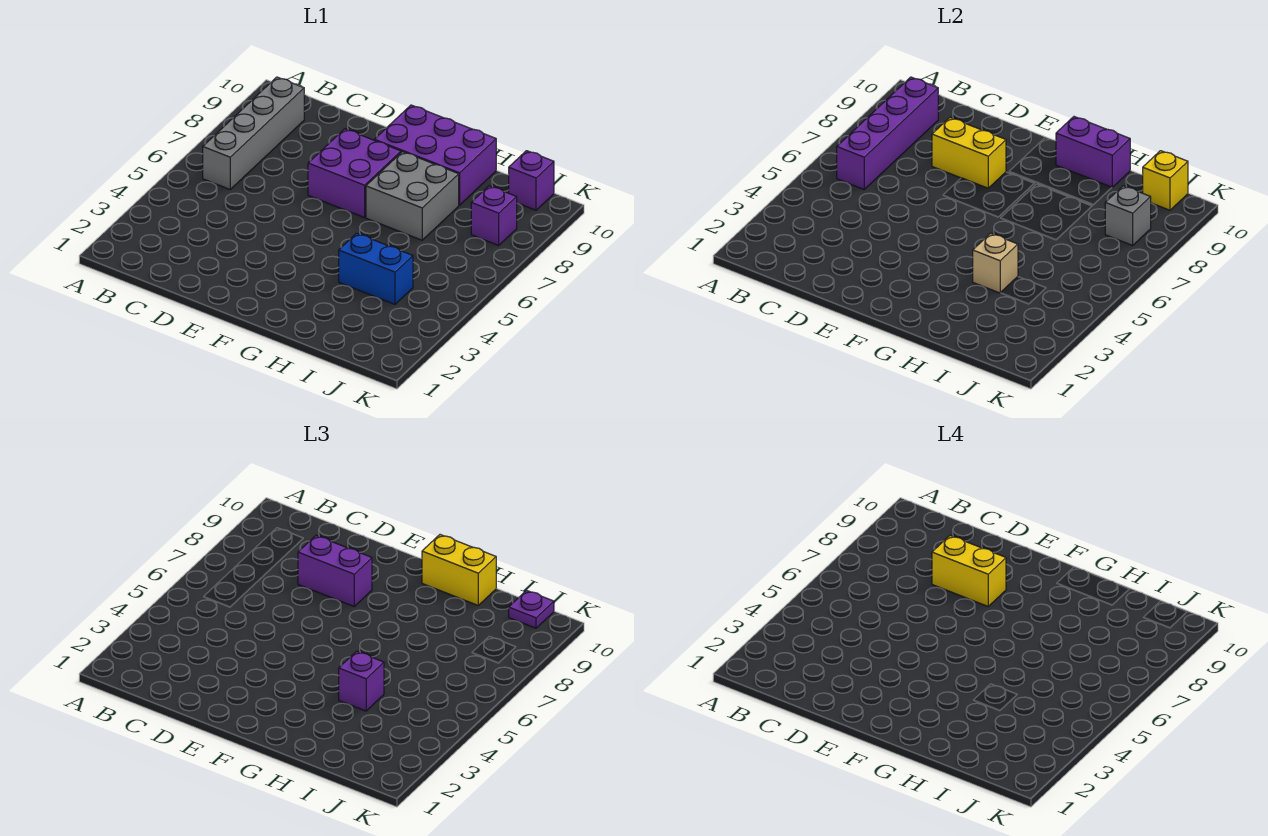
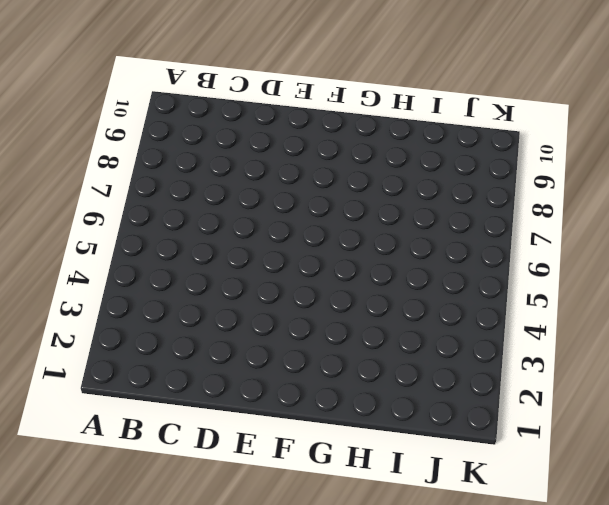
none -> grey 1x4 brick [203,77,304,189]
none -> purple 2x2 brick [308,129,401,218]
none -> purple 2x3 brick [374,105,496,205]

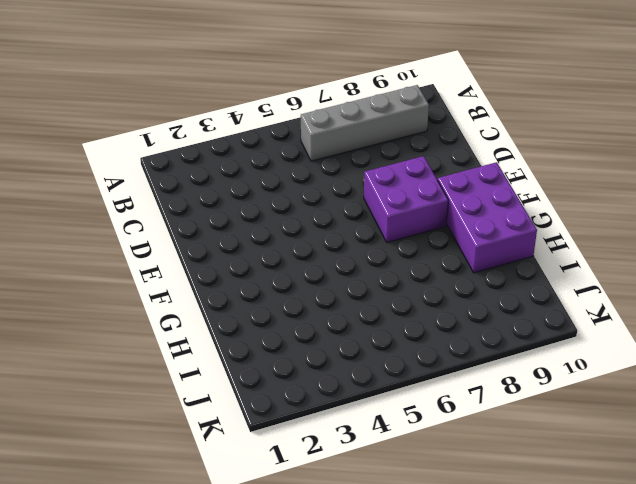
none -> grey 2x2 brick [366,152,459,240]
none -> blue 1x2 brick [339,233,413,304]
none -> purple 1x1 brick [471,186,517,245]

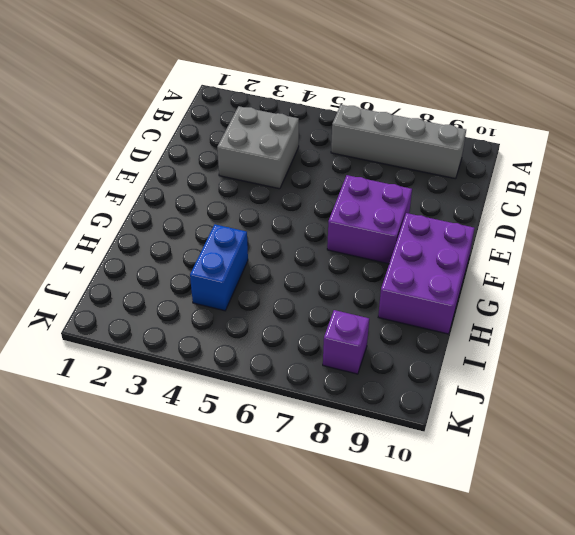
grey 2x2 brick [217,106,299,189] -> grey 2x2 brick moved to [366,152,459,240]
none -> purple 1x1 brick [509,151,554,210]
none -> purple 1x4 brick [837,77,938,189]
none -> yellow 1x2 brick [932,118,1006,188]

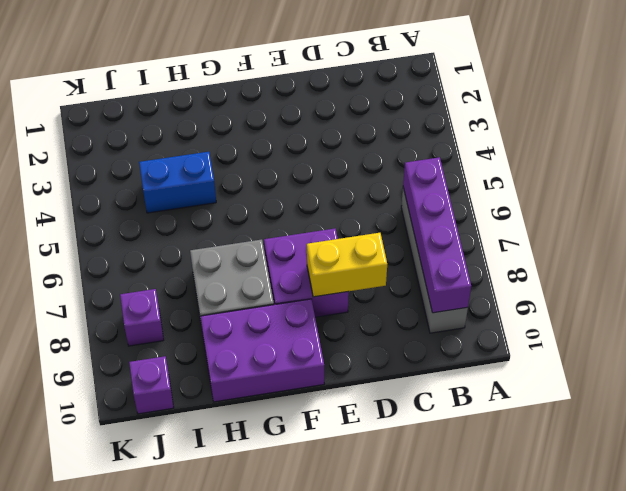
none -> purple 1x2 brick [1056,117,1130,187]
none -> tan 1x1 brick [973,233,1018,293]
none -> grey 1x1 brick [1105,186,1151,245]

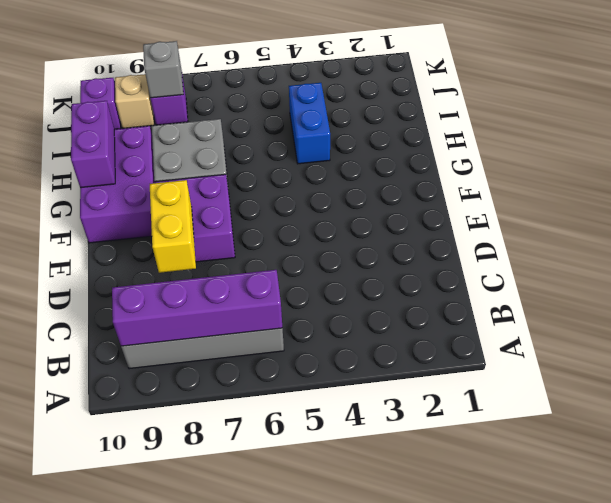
tan 1x1 brick [115,74,154,129] -> tan 1x1 brick moved to [973,233,1018,293]
none -> yellow 1x1 brick [1143,151,1188,210]
none -> purple 1x2 brick [298,536,372,606]
none -> yellow 1x2 brick [422,535,496,605]

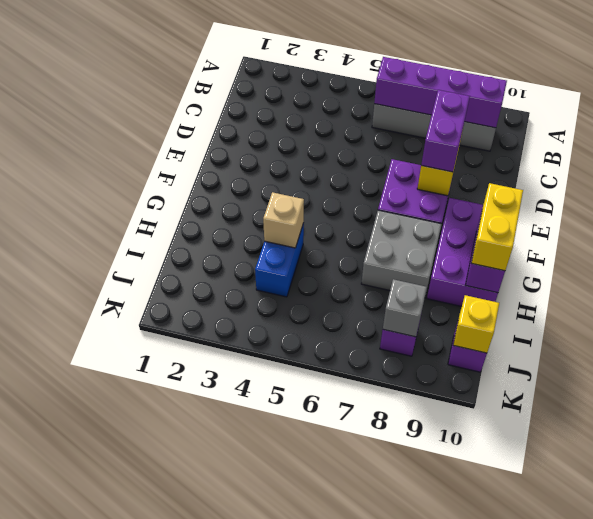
none -> purple 1x1 brick [339,651,384,711]
none -> purple 1x1 plate [509,590,554,628]
none -> yellow 1x2 brick [932,536,1006,606]

